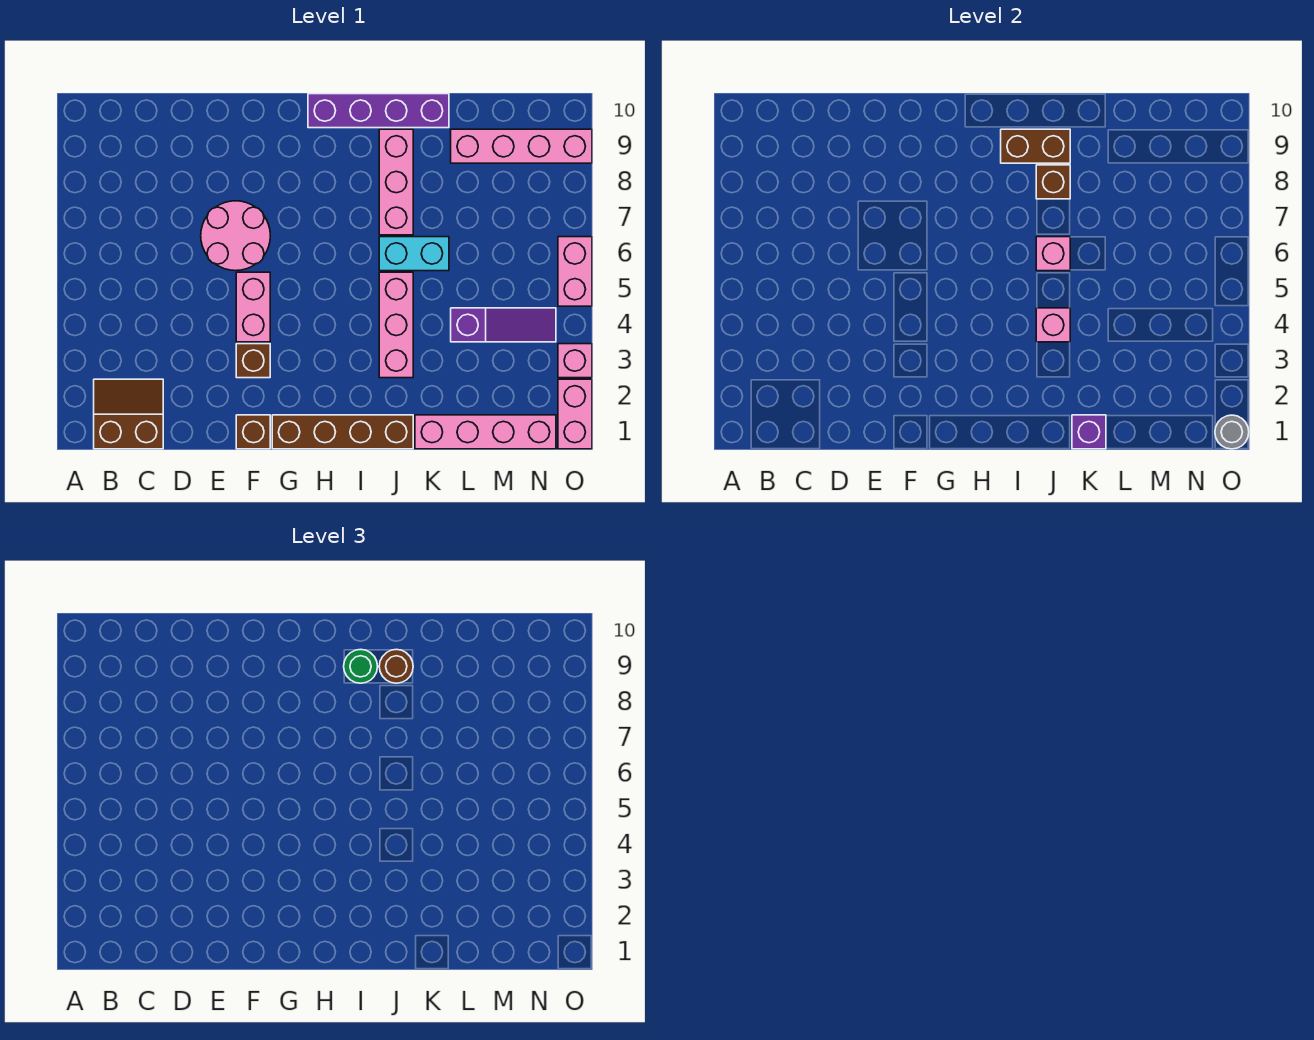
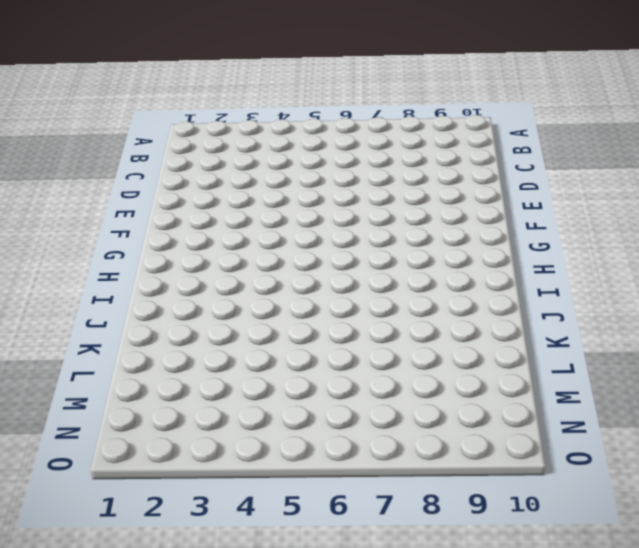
none -> brown 2x2 slope [94,379,163,449]
none -> pink 2x2 round brick [201,201,270,271]
none -> brown 1x1 brick [236,415,270,449]

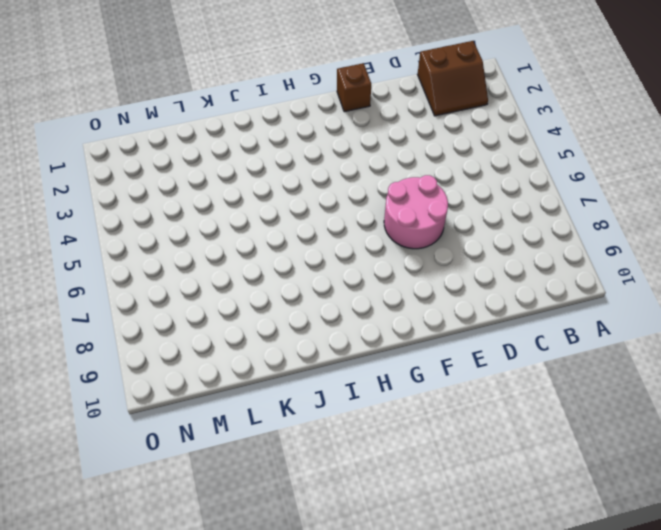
none -> brown 1x1 brick [236,344,270,378]
none -> pink 1x2 brick [236,272,270,342]
none -> brown 1x4 brick [272,415,413,449]

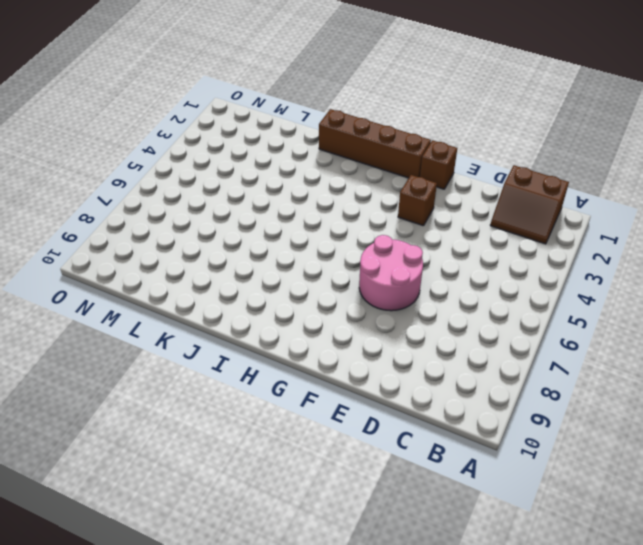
none -> pink 1x2 brick [236,272,270,342]
none -> purple 1x4 brick [308,94,449,128]
none -> pink 1x3 brick [379,272,413,378]

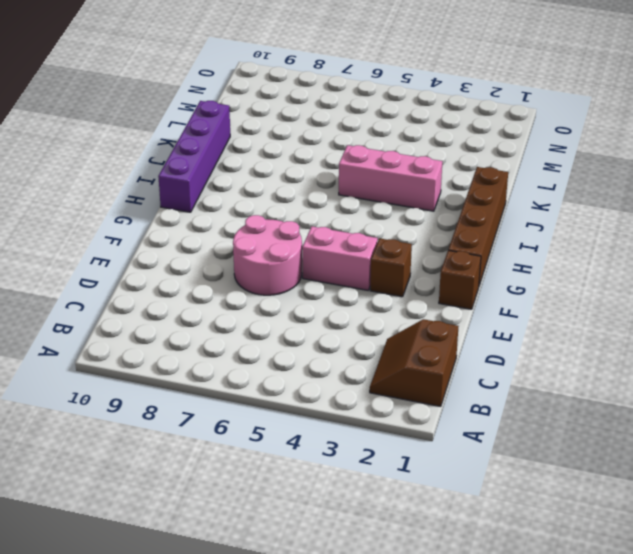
none -> cyan 1x2 brick [379,237,449,271]
none -> pink 1x3 brick [379,129,413,235]
none -> pink 1x4 brick [415,415,556,449]

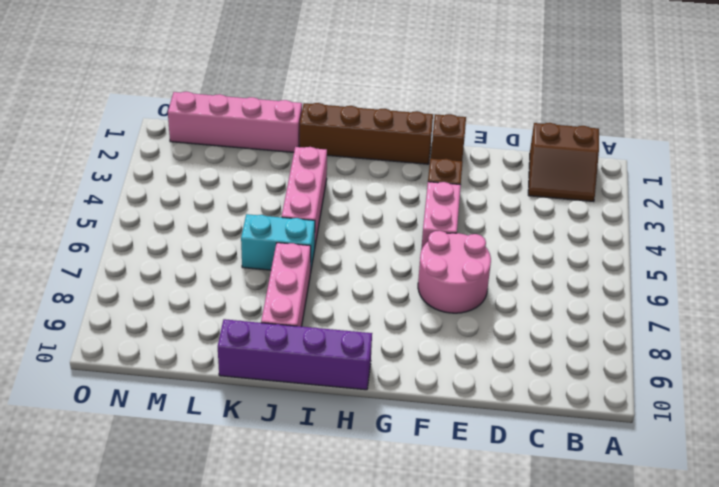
none -> purple 1x3 slope [451,308,556,342]
none -> pink 1x4 brick [451,129,592,163]
none -> pink 1x2 brick [558,379,592,449]

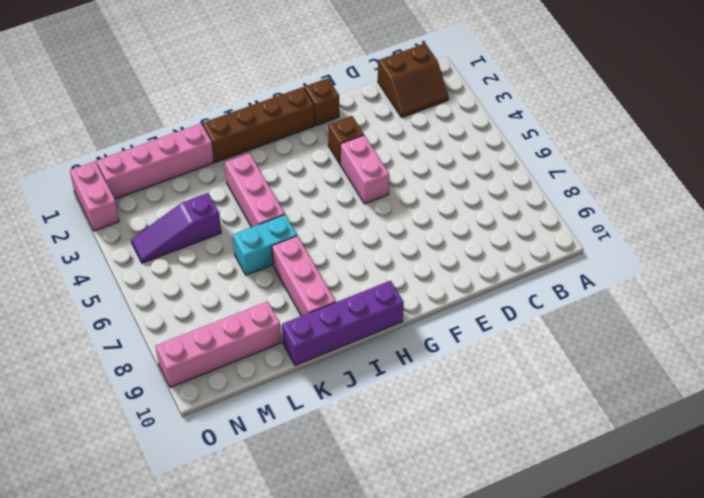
none -> pink 2x2 round brick [201,201,270,271]
none -> pink 1x1 brick [558,344,592,378]
none -> pink 1x2 brick [558,237,592,306]

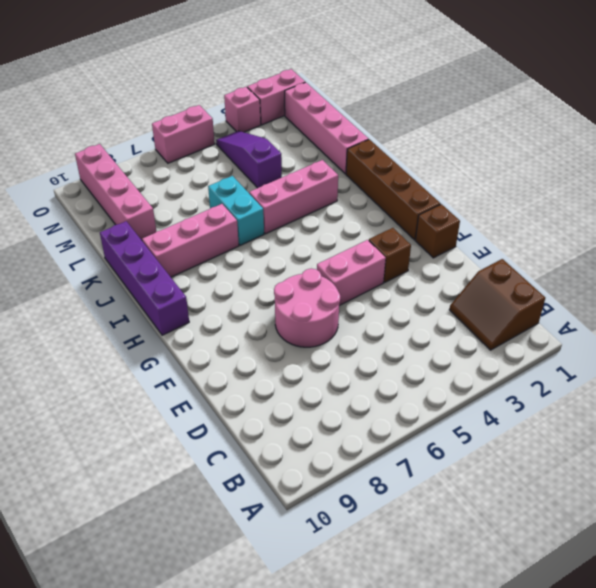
none -> brown 1x2 brick [1001,129,1070,163]
none -> pink 1x1 brick [1036,308,1070,342]
none -> pink 1x1 brick [1036,237,1070,271]

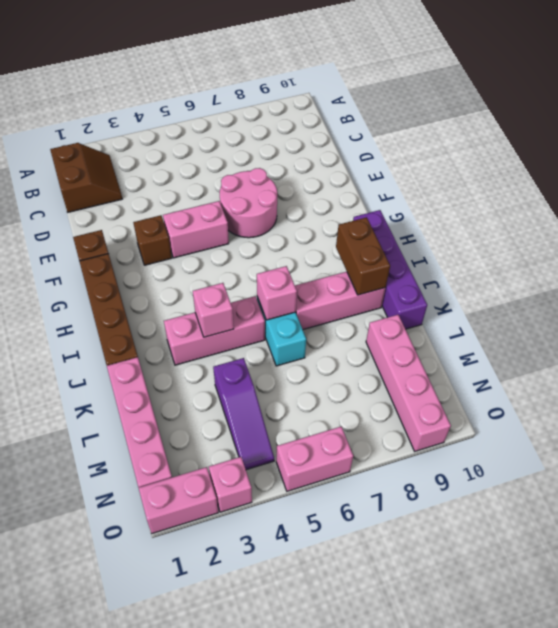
none -> brown 1x1 brick [1036,165,1070,199]
none -> purple 1x1 brick [1072,415,1106,449]
none -> grey 1x1 round brick [1215,415,1249,449]

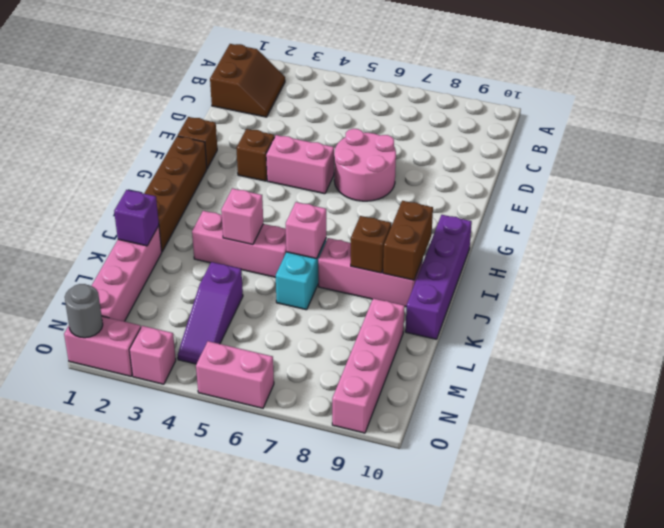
none -> green 1x1 round brick [344,649,378,683]
none -> brown 1x1 round brick [379,649,413,683]

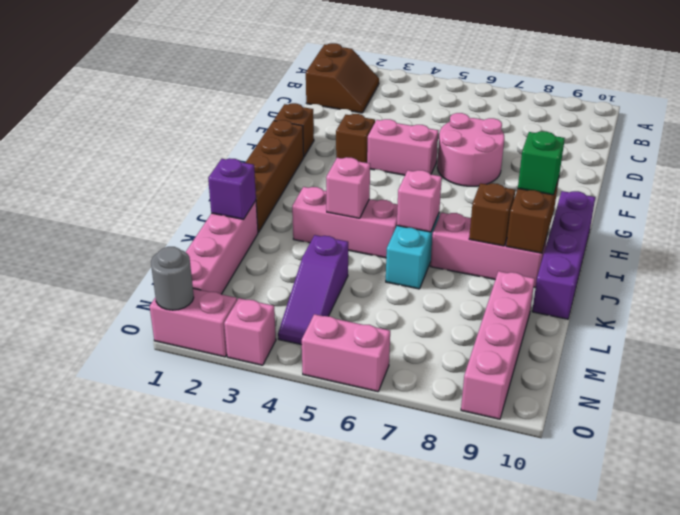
green 1x1 brick [518,131,565,195] -> green 1x1 round brick [344,649,378,683]
none -> brown 1x1 round brick [379,649,413,683]

